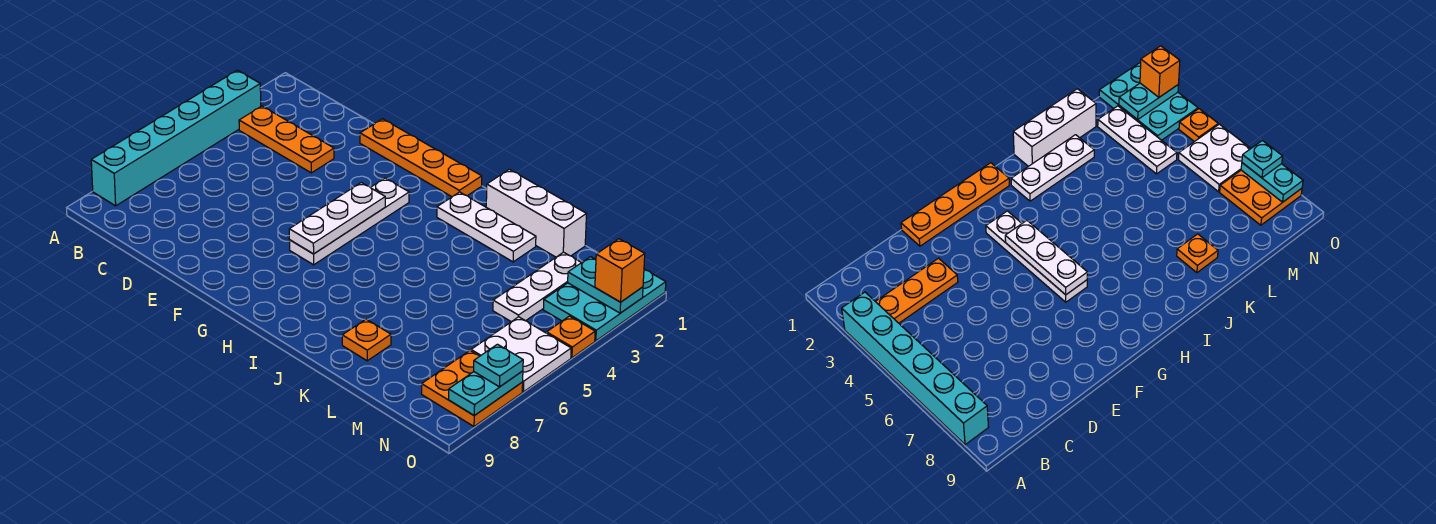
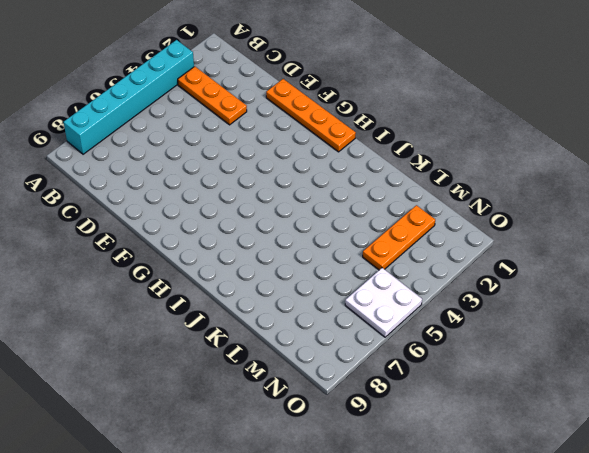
orange 1x3 plate [363,205,435,270] -> white 1x3 plate [493,252,581,322]
none -> white 1x4 plate [289,178,409,265]
none -> white 1x3 plate [437,192,536,262]
none -> white 1x3 brick [486,169,586,257]

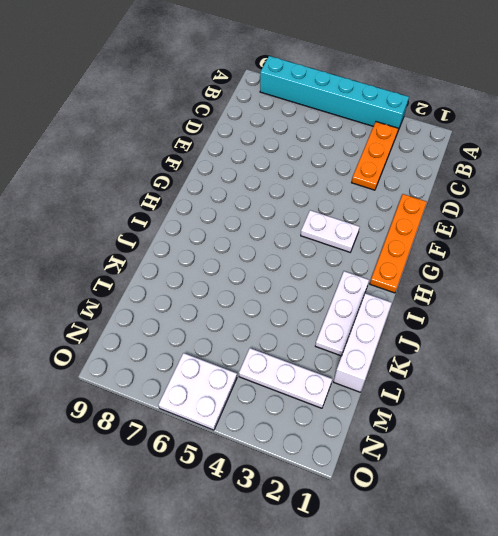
white 1x2 plate [301,210,360,252] -> white 1x4 plate [289,178,409,265]
none -> orange 1x1 plate [342,319,391,361]
none -> cyan 2x3 plate [543,269,666,341]
none -> orange 2x2 plate [421,350,523,426]

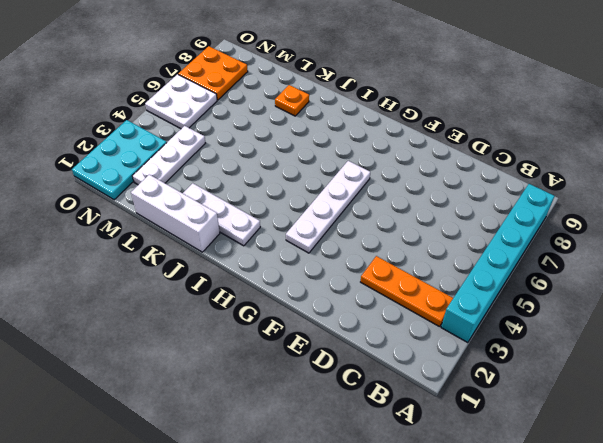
none -> orange 1x4 plate [360,119,482,197]
none -> orange 1x1 plate [547,316,595,358]
none -> white 1x3 plate [289,183,385,254]

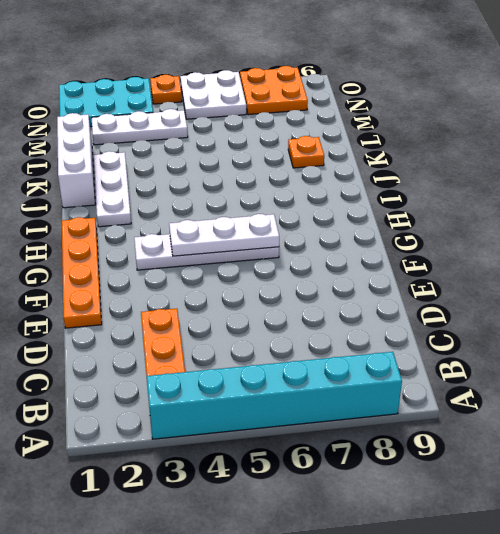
none -> cyan 1x2 plate [568,257,643,313]
none -> cyan 1x2 plate [449,371,523,416]
none -> orange 1x1 brick [595,239,645,302]

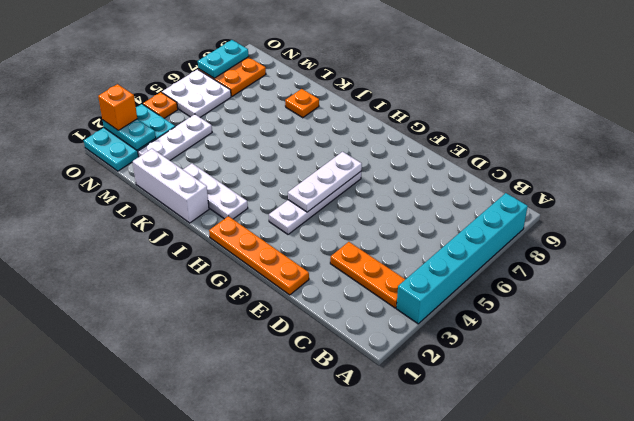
none -> cyan 1x1 plate [474,344,523,387]

